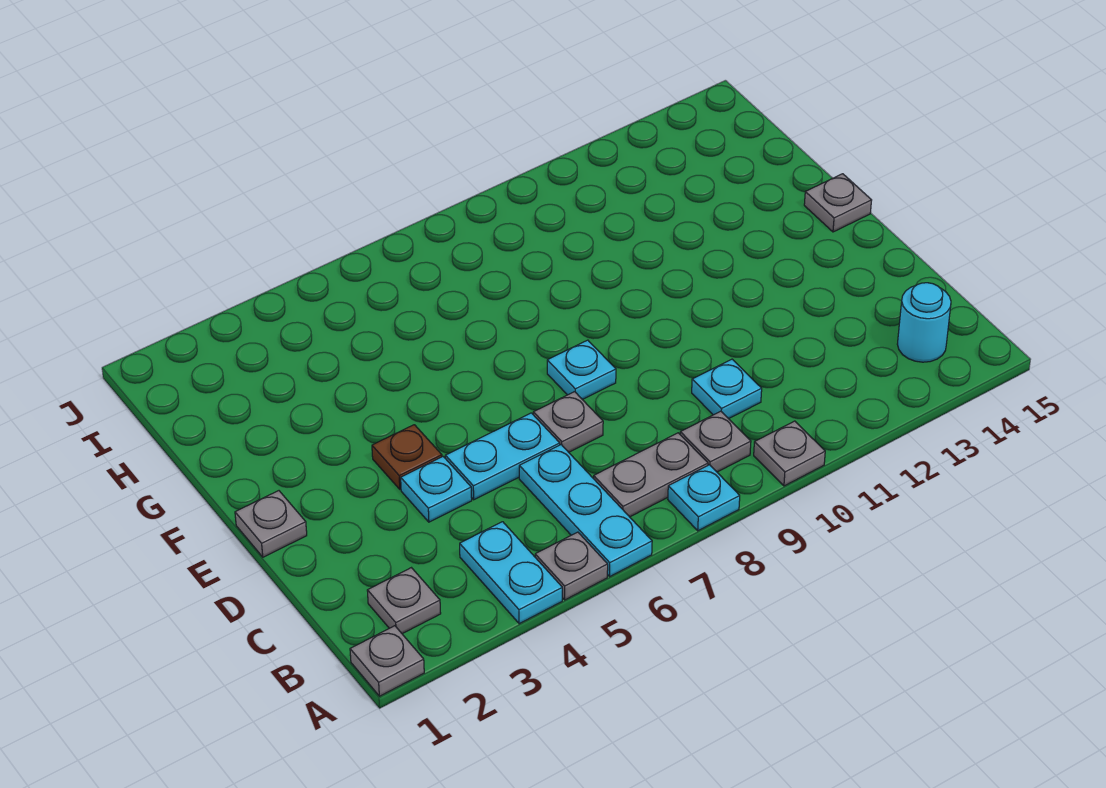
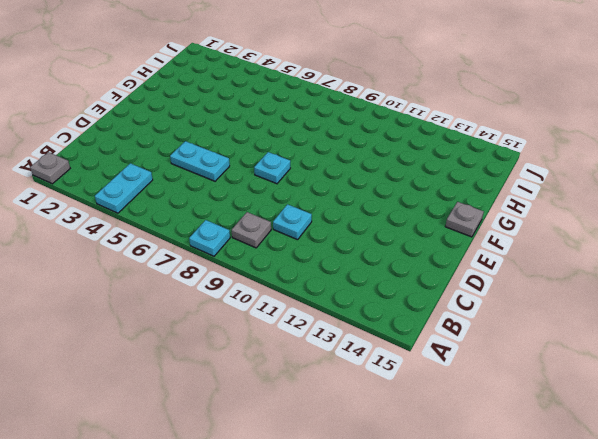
none -> grey 1x1 plate [535,532,608,600]
none -> cyan 1x3 plate [519,445,652,577]
none -> grey 1x1 plate [754,421,825,486]

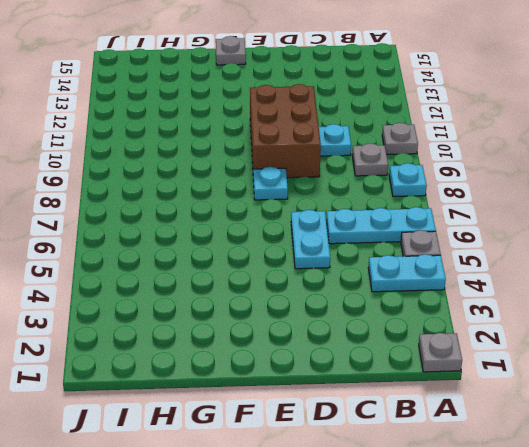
brown 2x3 brick [250,84,321,178] -> none
none -> grey 1x1 plate [367,568,441,634]
none -> grey 1x2 plate [594,433,708,517]
none -> cyan 1x1 round brick [897,283,951,362]

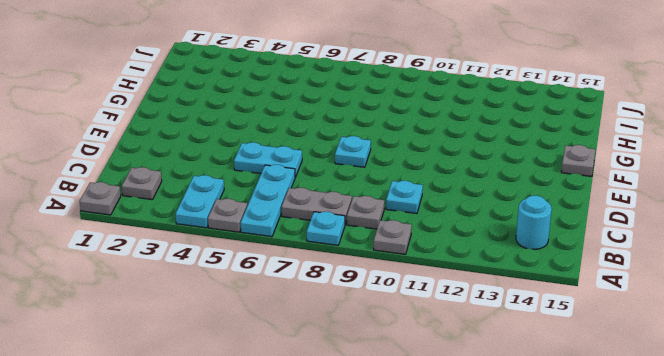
none -> cyan 1x1 plate [401,457,472,522]
none -> grey 1x1 plate [533,392,603,452]
none -> grey 1x1 plate [235,491,307,557]

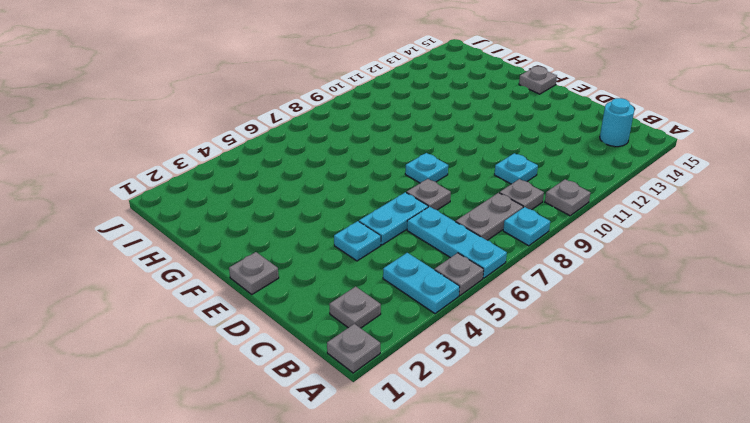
none -> brown 1x1 plate [372,425,442,489]

